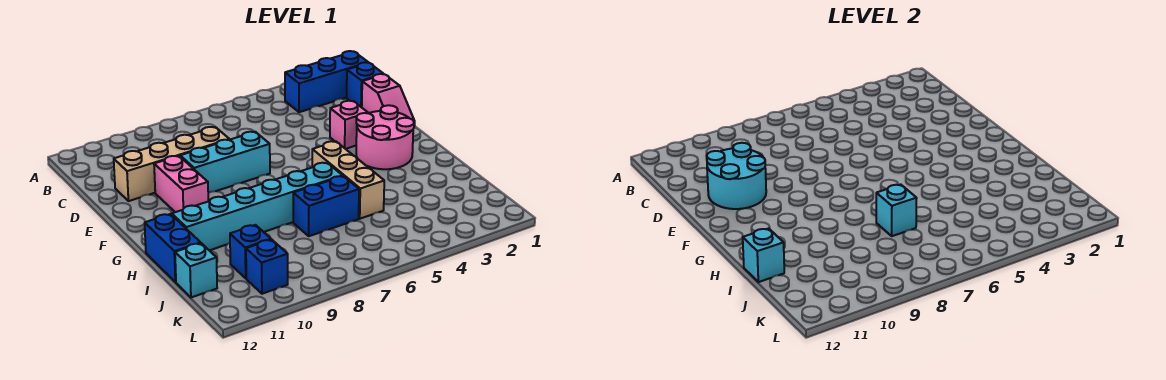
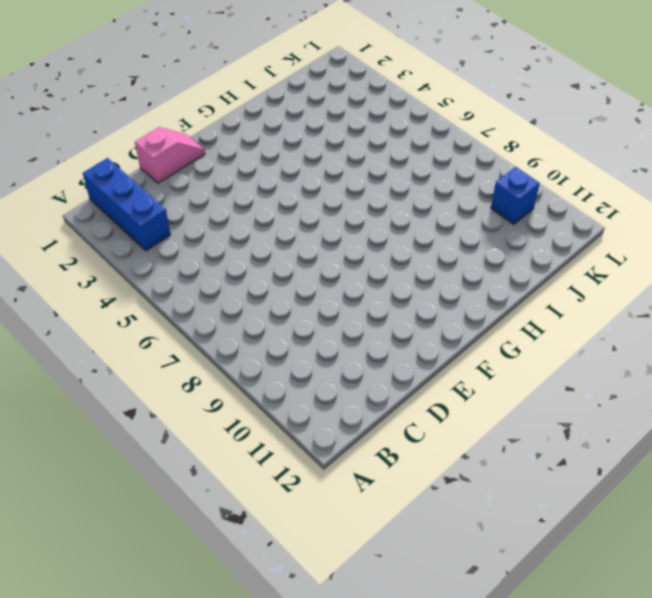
none -> blue 1x1 brick [347,62,383,107]
none -> tan 1x4 brick [114,127,229,201]
none -> pink 1x1 brick [330,101,368,149]

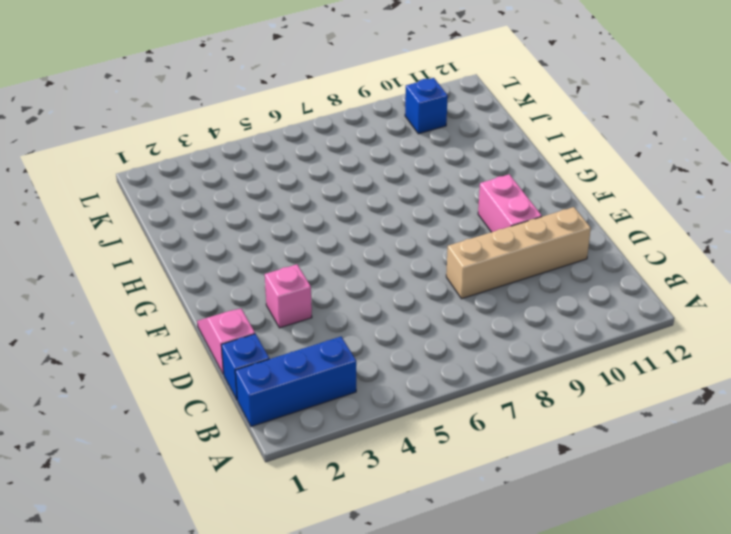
none -> cyan 1x3 brick [180,132,270,193]
none -> pink 2x2 round brick [356,105,414,169]
none -> tan 1x3 brick [312,141,384,219]

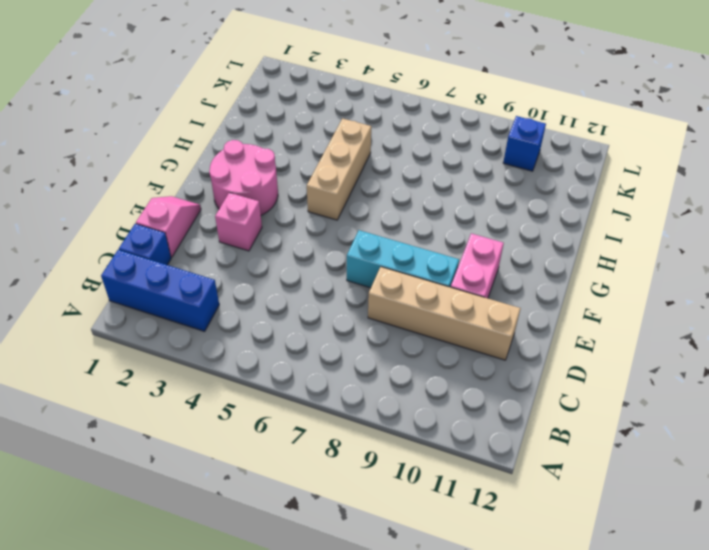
none -> cyan 1x6 brick [172,163,343,250]
none -> blue 1x2 brick [145,214,201,282]
none -> blue 1x2 brick [293,176,359,236]

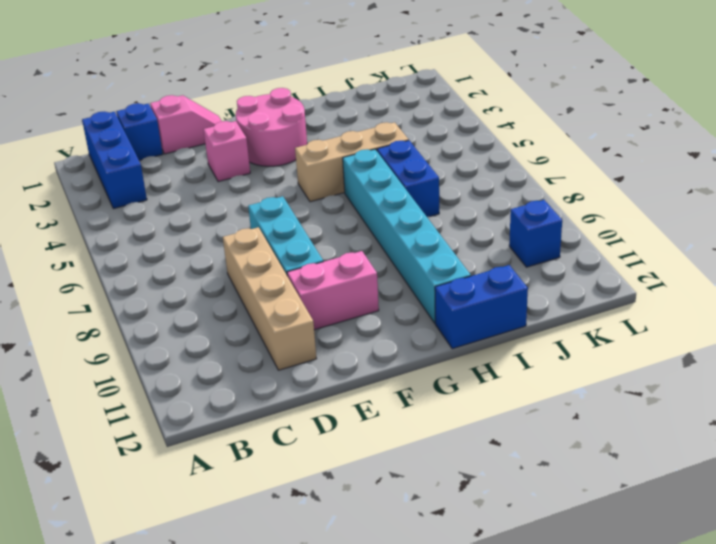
none -> blue 1x1 brick [230,225,271,278]
none -> cyan 1x1 brick [175,243,217,297]
none -> cyan 2x2 round brick [707,143,766,209]

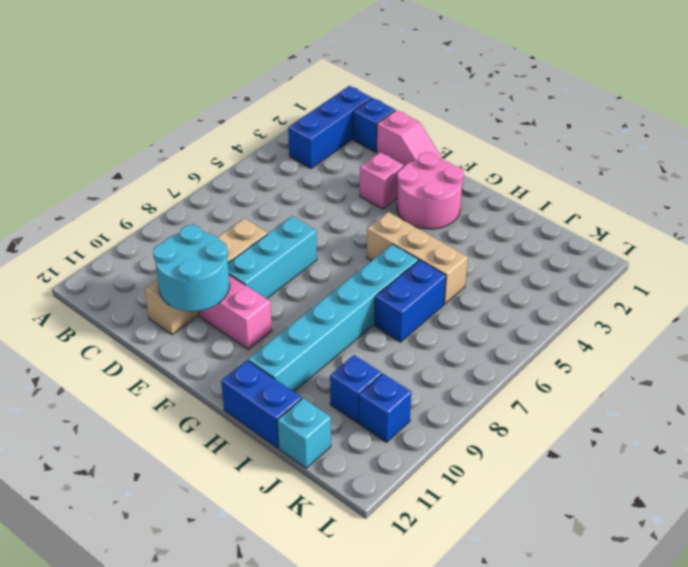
none -> cyan 1x1 brick [876,185,917,236]
none -> cyan 1x1 brick [743,228,784,282]

